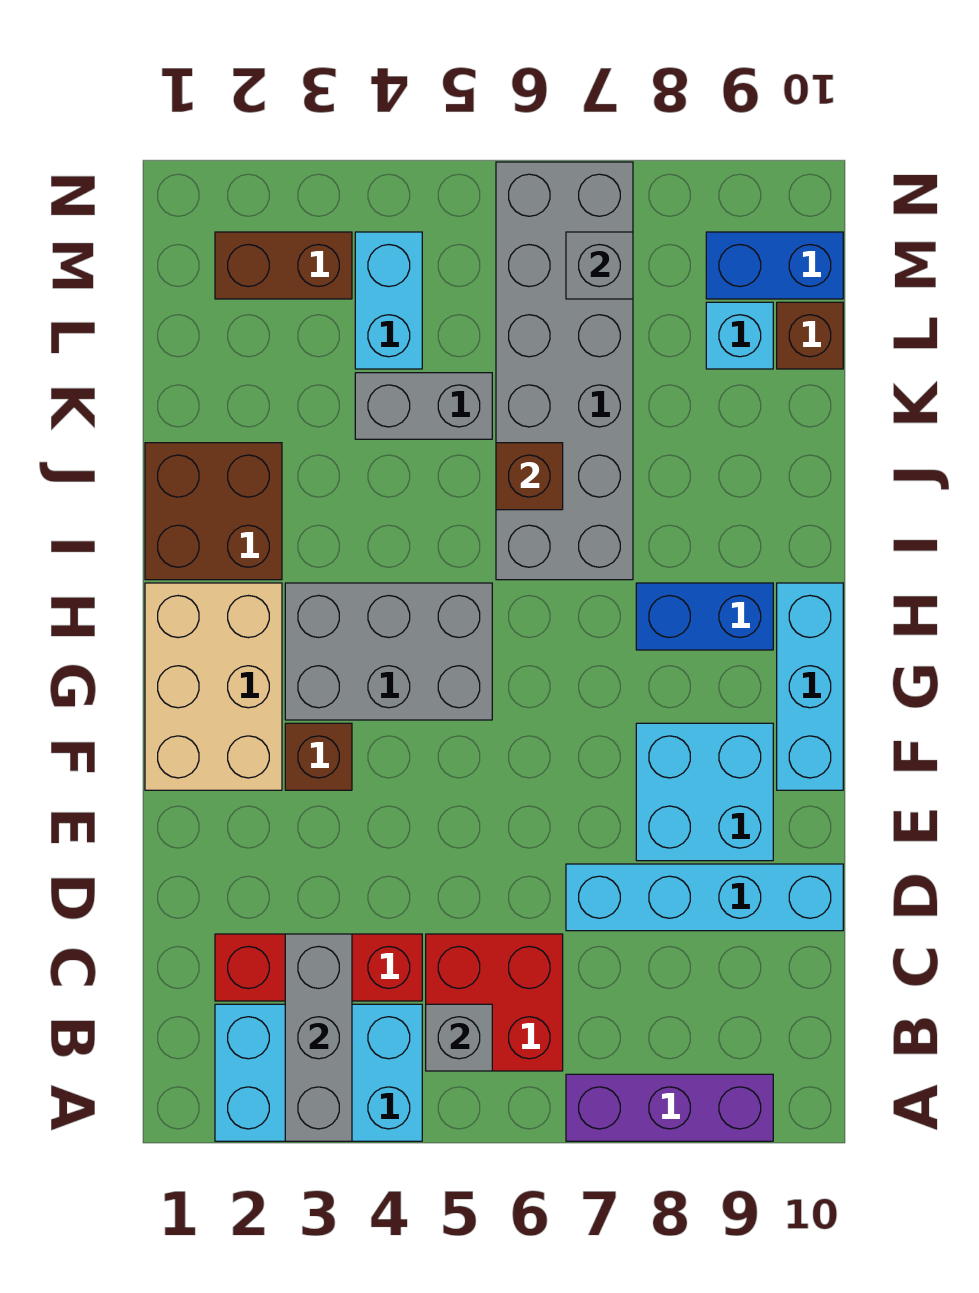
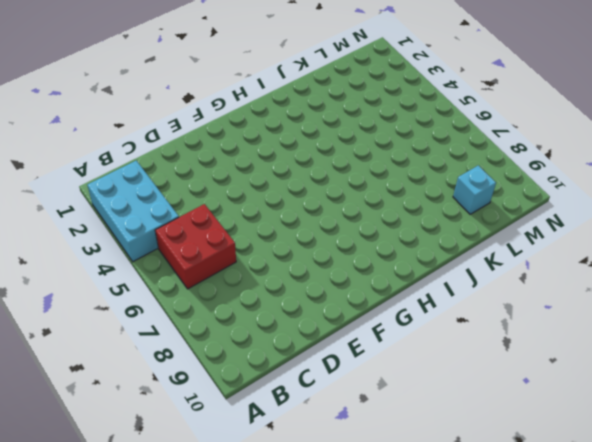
none -> purple 1x3 brick [566,1074,773,1141]
none -> red 1x3 brick [215,934,422,1001]
none -> cyan 1x4 brick [566,864,843,931]

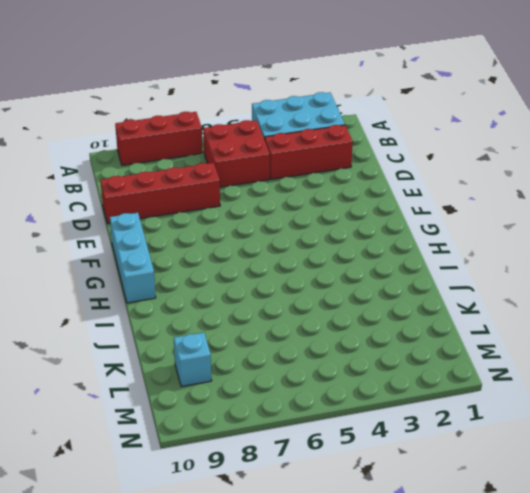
red 1x3 brick [115,112,203,165] -> purple 1x3 brick [566,1074,773,1141]
red 1x4 brick [100,163,220,224] -> cyan 1x4 brick [566,864,843,931]
none -> cyan 2x2 brick [636,723,773,861]
none -> tan 2x3 brick [145,583,282,790]
none -> brown 1x1 brick [285,723,352,790]

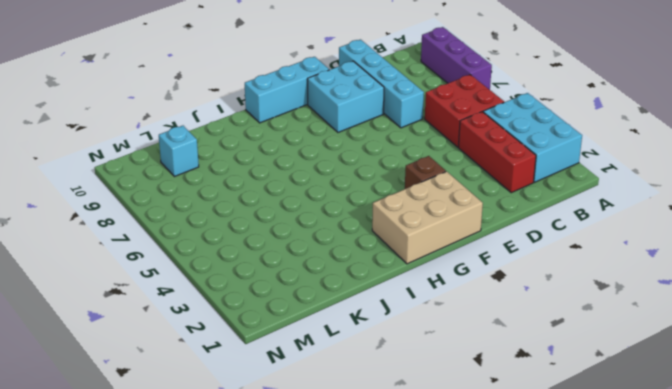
none -> grey 2x3 brick [285,583,492,720]
none -> blue 1x2 brick [636,583,773,650]
none -> brown 2x2 brick [145,443,282,580]

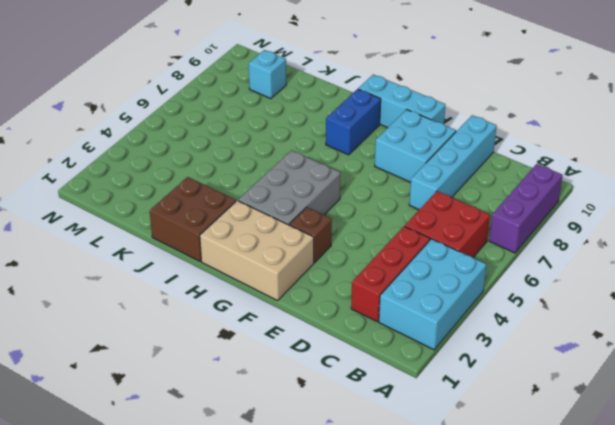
none -> grey 2x6 brick [496,162,633,580]
none -> grey 1x2 brick [355,373,492,439]
none -> cyan 1x2 brick [355,232,422,369]

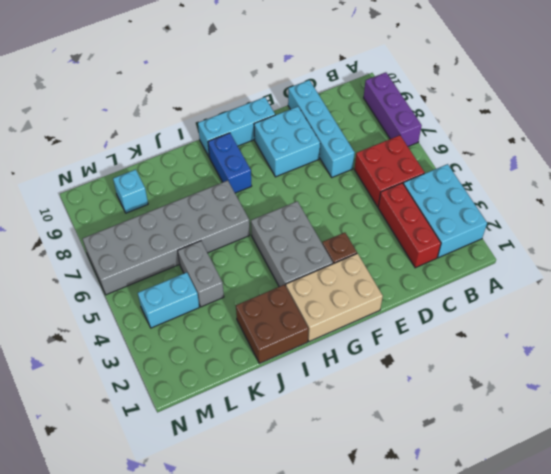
none -> brown 1x1 brick [777,302,843,369]
none -> brown 1x2 brick [215,232,352,299]
none -> blue 1x2 brick [706,232,843,299]

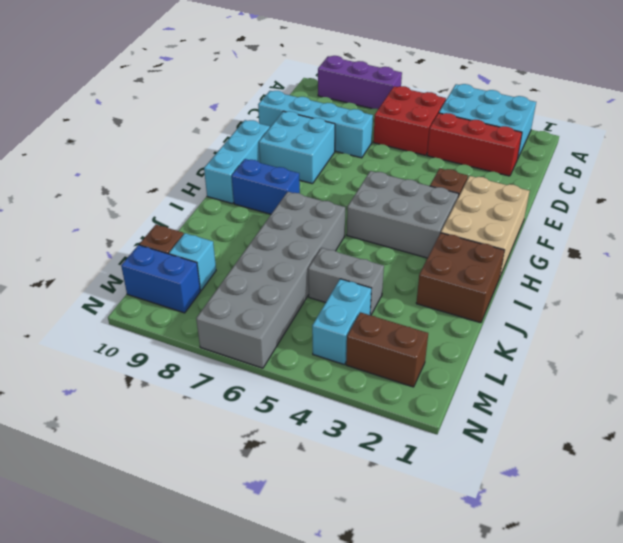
none -> grey 1x3 brick [285,934,352,1141]
none -> grey 1x1 brick [426,1004,492,1071]
none -> brown 1x1 brick [496,443,563,510]

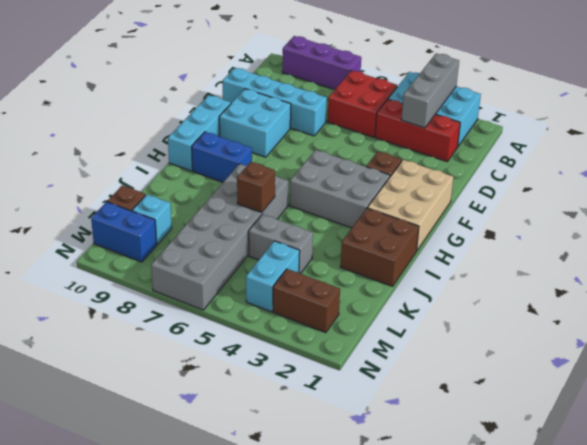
none -> grey 1x1 brick [426,1004,492,1071]
none -> grey 1x1 brick [566,232,633,299]

